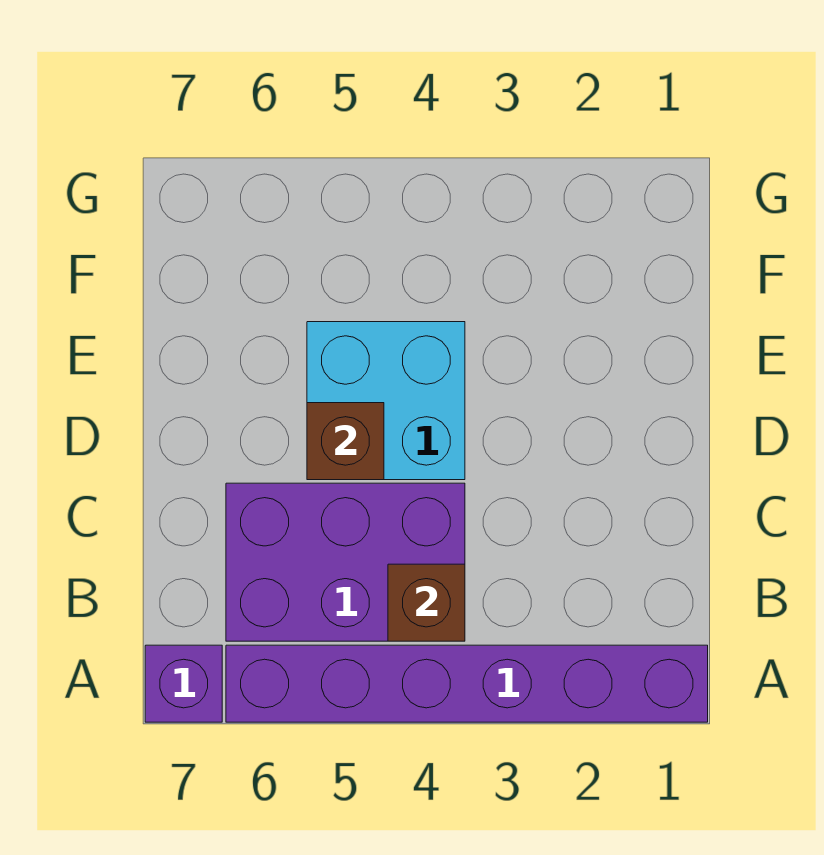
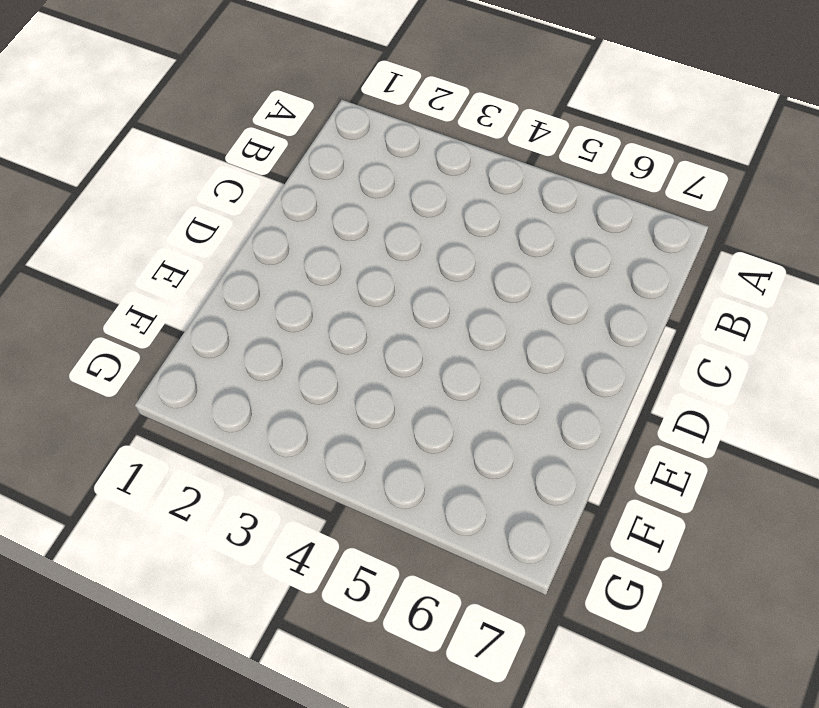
none -> purple 1x6 brick [226,645,708,722]
none -> purple 1x1 brick [145,645,222,722]

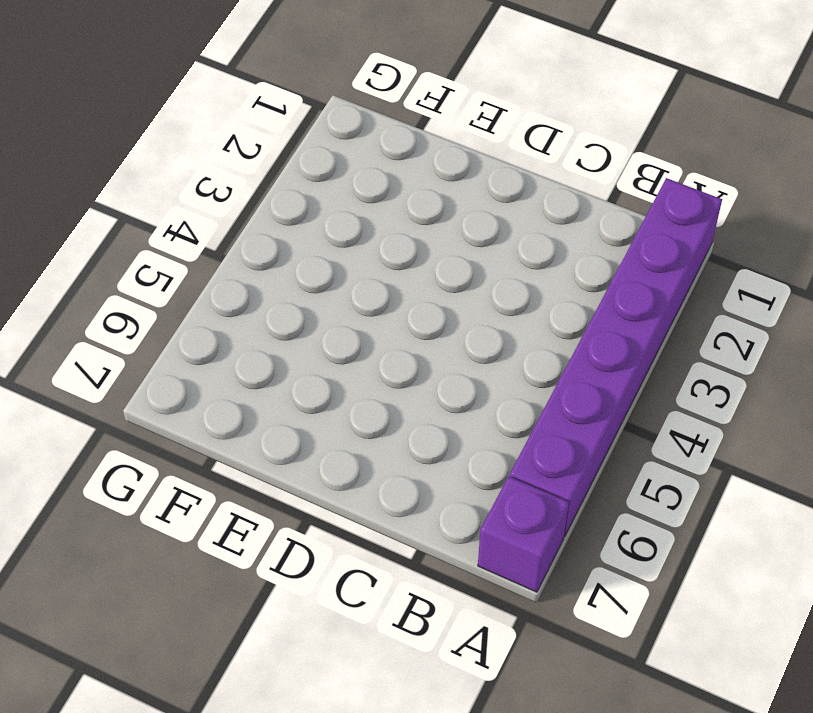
none -> purple 2x3 brick [226,483,465,641]
none -> cyan 2x2 brick [307,322,465,480]

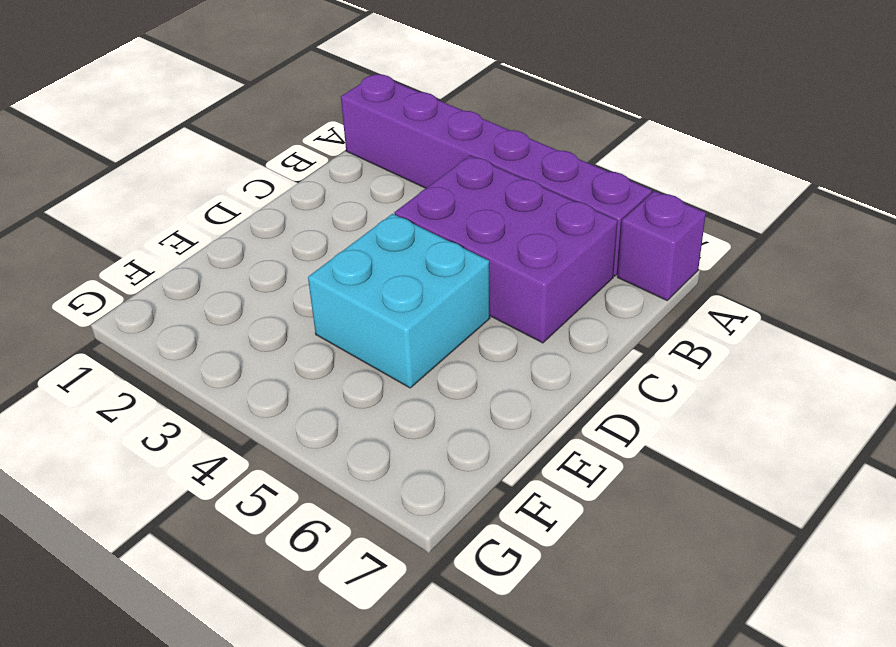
none -> brown 1x1 brick [388,564,465,641]
none -> brown 1x1 brick [307,403,384,480]

